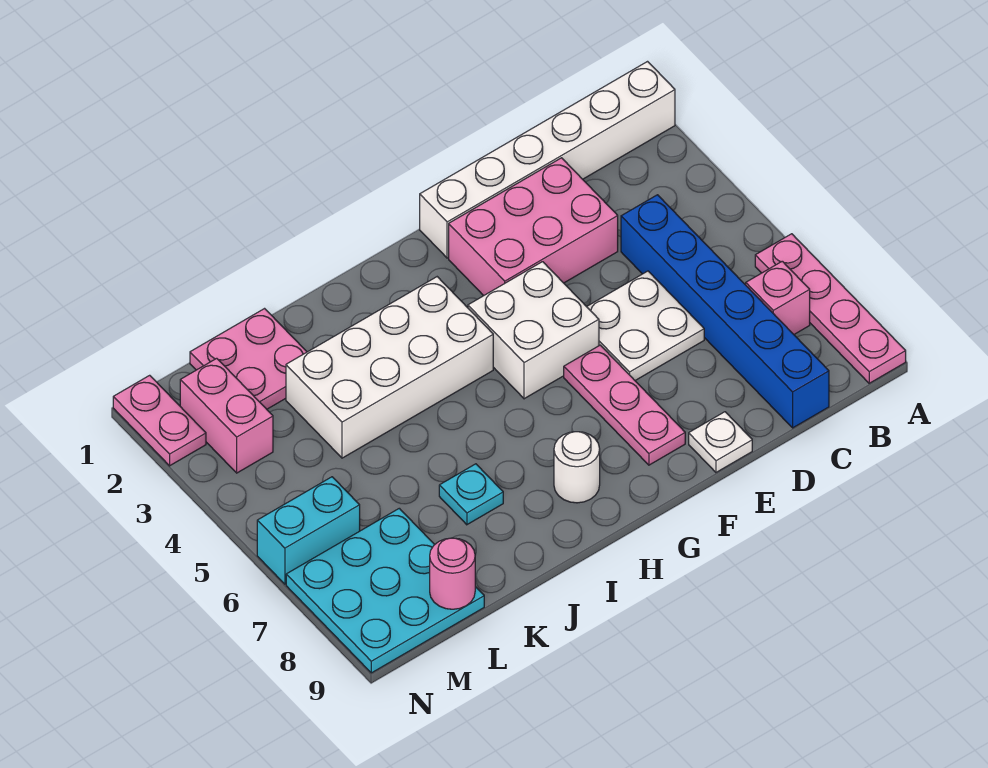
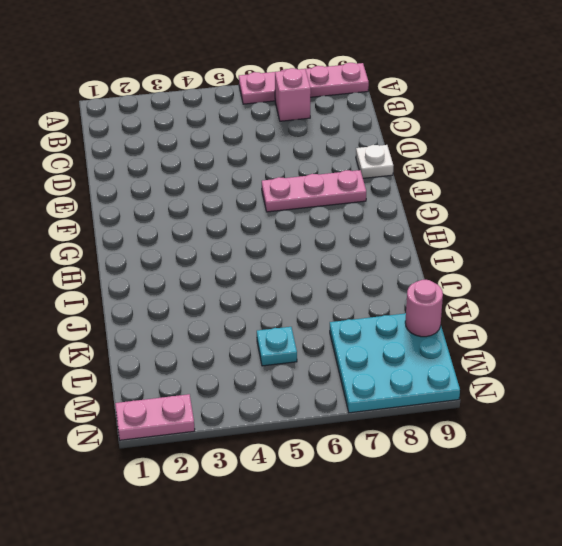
cyan 1x1 plate [257,327,297,366] -> cyan 1x1 plate moved to [439,464,503,525]
none -> white 1x6 brick [420,62,675,258]
none -> blue 1x6 brick [621,195,829,428]
none -> pink 2x3 brick [449,158,618,296]

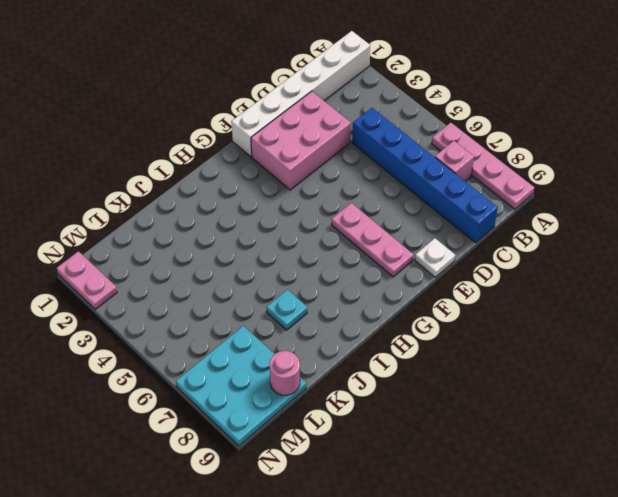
none -> white 2x2 plate [587,271,704,380]
none -> white 2x2 brick [468,262,599,399]
none -> white 2x4 brick [286,277,493,458]

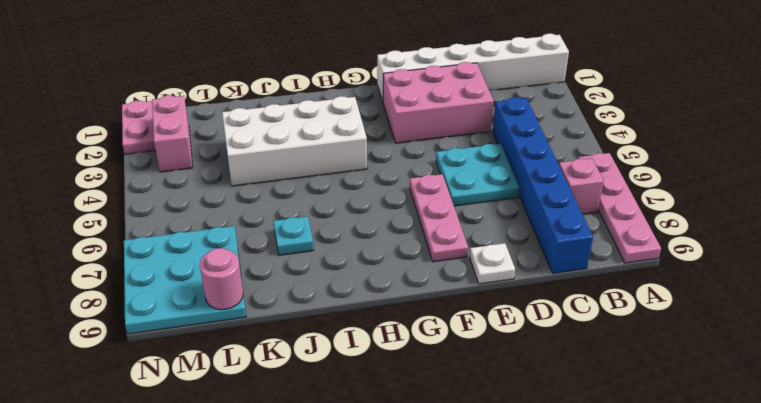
cyan 2x2 plate [436,144,520,206] -> white 2x2 plate [587,271,704,380]
none -> white 2x2 brick [468,262,599,399]
none -> white 1x1 round brick [554,432,600,503]
none -> pink 2x2 plate [190,309,307,409]

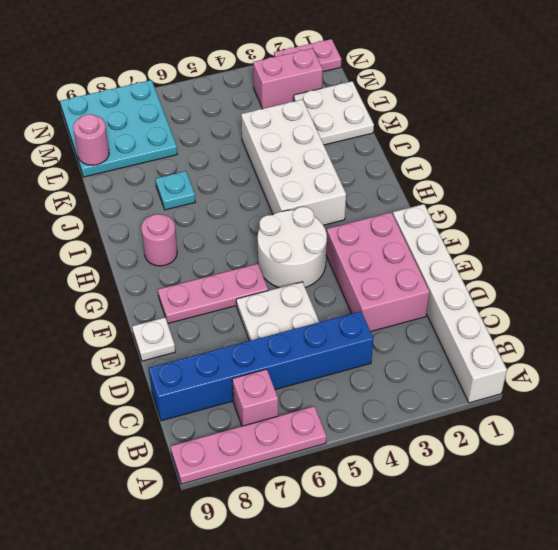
white 2x2 round brick [258,207,327,288] -> white 2x2 brick [468,262,599,399]
pink 1x1 round brick [141,214,177,266] -> white 1x1 round brick [554,432,600,503]
white 2x2 plate [294,81,374,145] -> pink 2x2 plate [190,309,307,409]
none -> cyan 1x2 brick [257,477,360,584]

